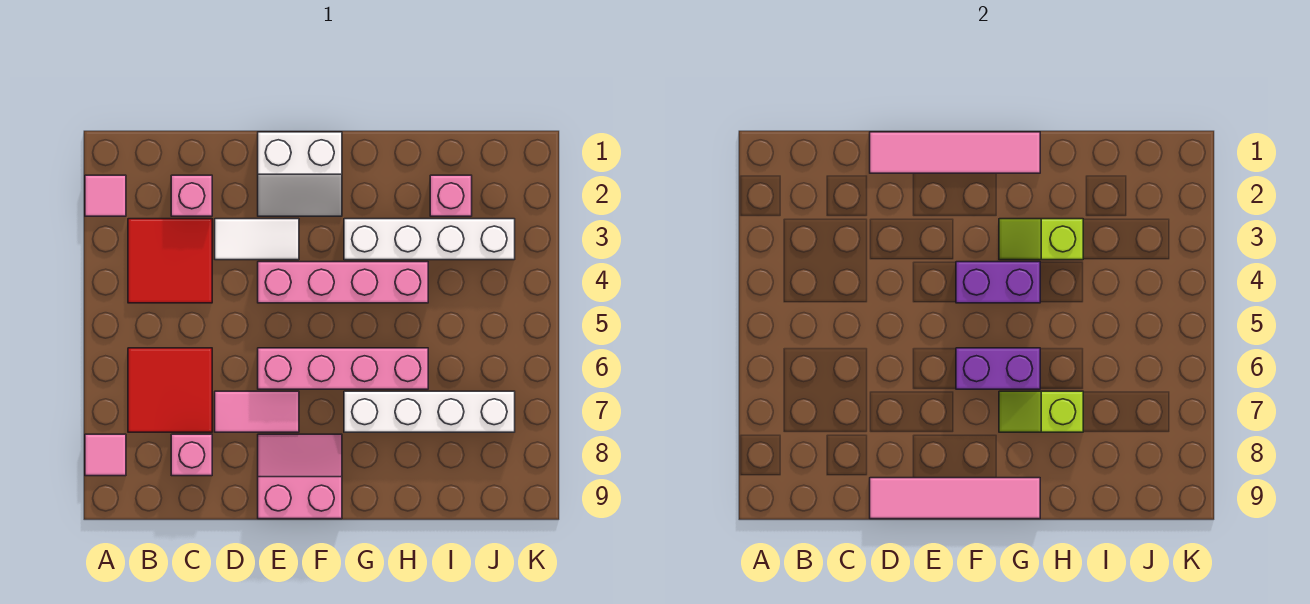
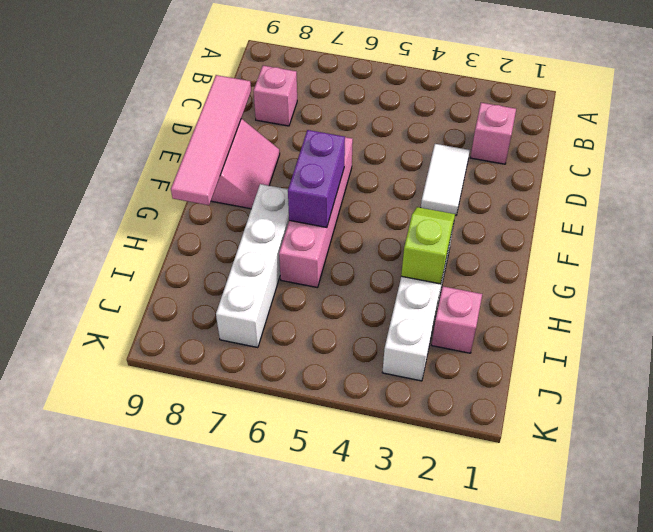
none -> pink 1x1 tile [85,175,126,216]
none -> pink 1x1 tile [85,434,126,476]
none -> red 2x2 tile [128,219,212,303]

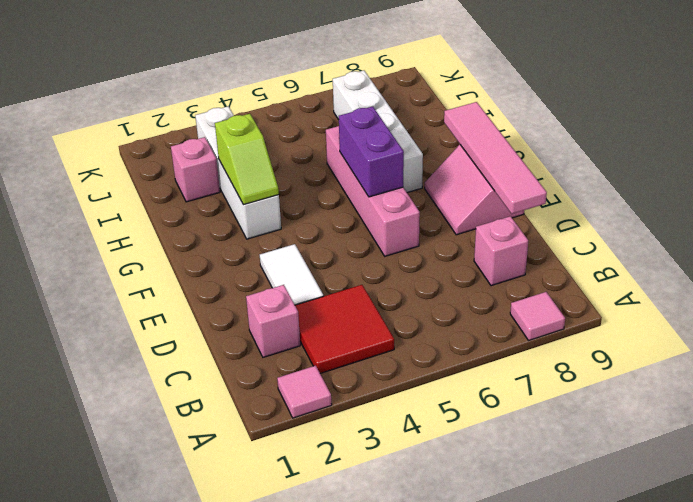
none -> red 2x2 tile [128,348,212,432]
none -> pink 1x2 tile [215,391,299,432]
none -> white 2x2 slope [258,132,342,216]

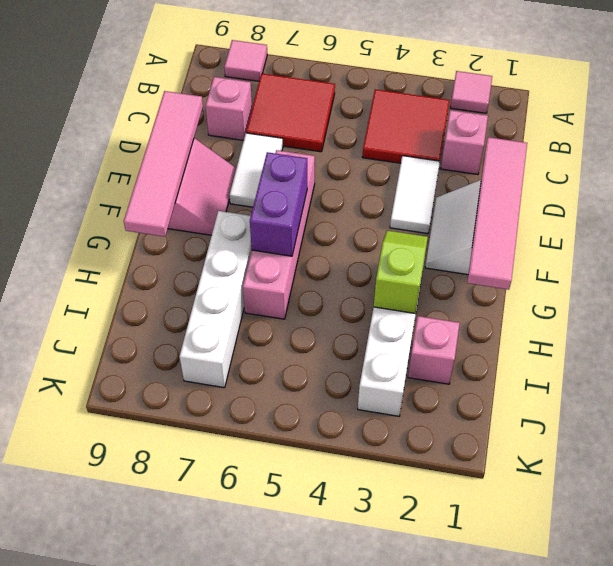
white 1x2 tile [230,133,283,207] -> pink 1x2 tile [215,391,299,432]
none -> pink 1x4 brick [258,262,428,303]
none -> purple 1x2 brick [956,262,1040,303]
none -> lime 1x2 slope [999,391,1083,432]

